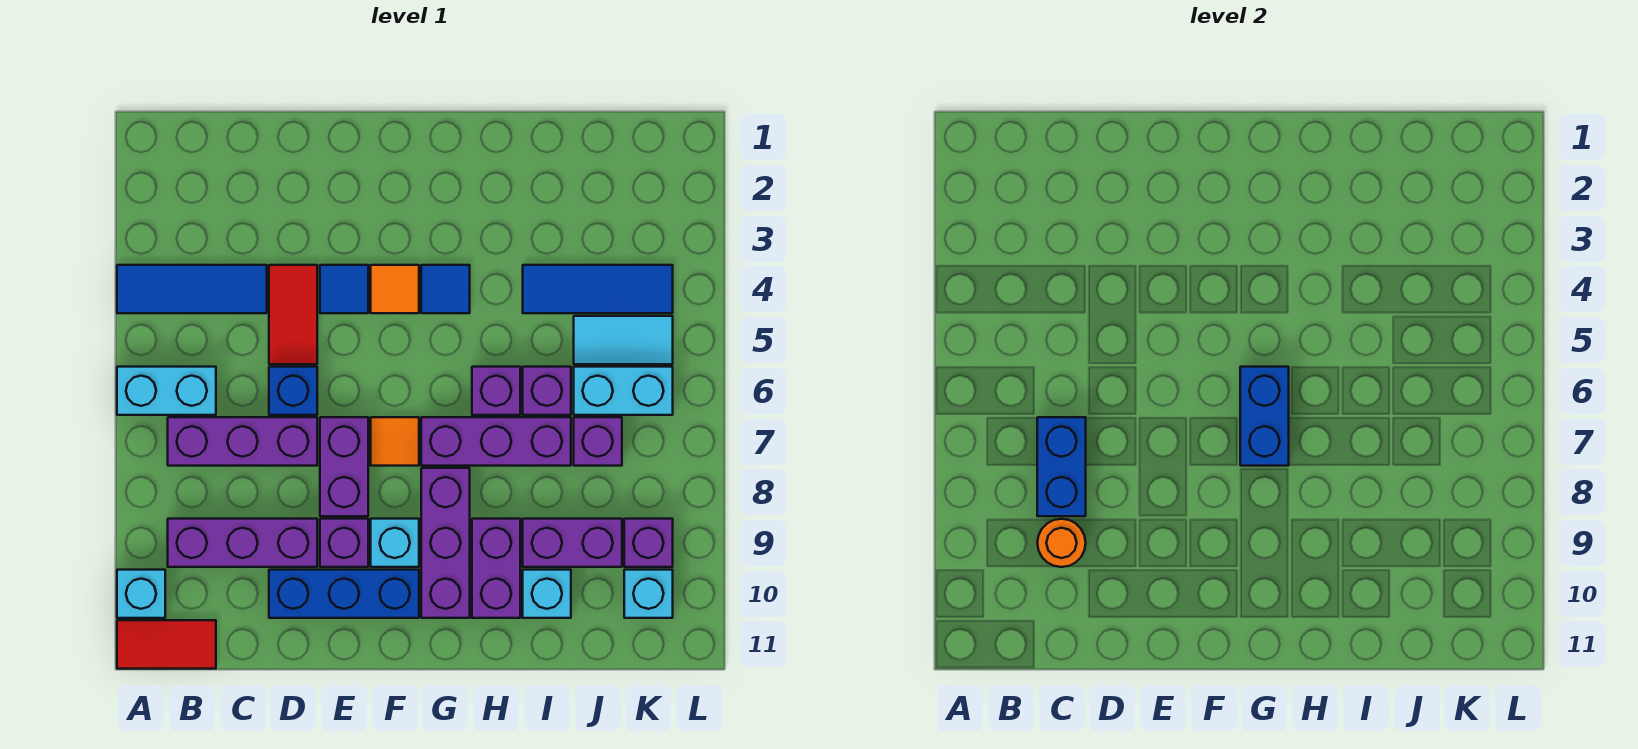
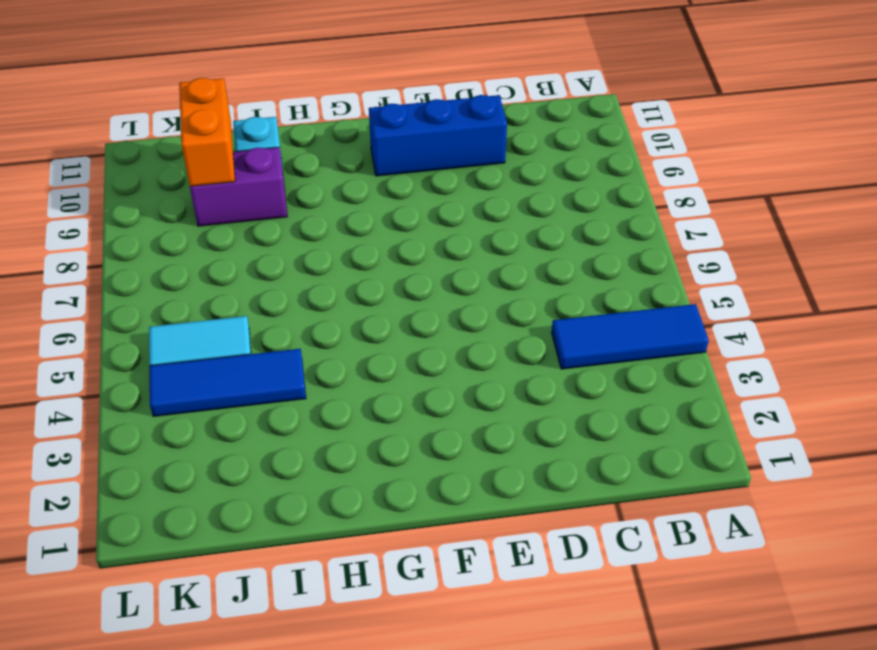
orange 1x2 brick [179,78,235,186] -> none
none -> cyan 1x2 brick [117,367,216,415]
none -> cyan 1x1 brick [117,570,165,618]
none -> red 1x2 tile [117,620,216,669]
none -> purple 1x3 brick [168,417,317,466]

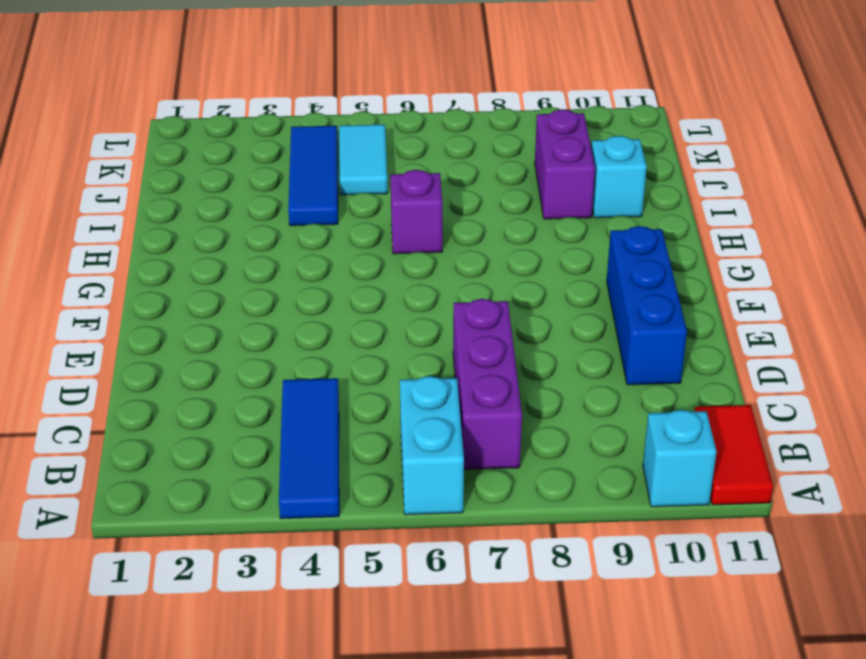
none -> purple 1x3 brick [168,519,317,567]
none -> red 1x2 tile [269,265,317,364]
none -> blue 1x1 brick [269,367,317,415]
none -> blue 1x1 tile [320,265,368,313]

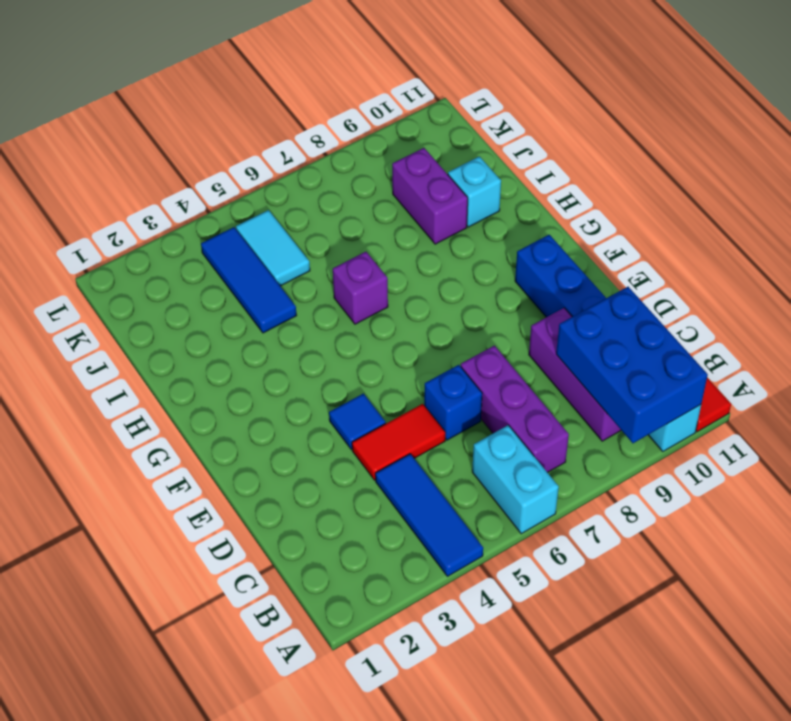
blue 2x3 brick [556,287,708,443] -> orange 1x1 round brick [1037,519,1086,567]
none -> purple 1x2 brick [320,417,368,516]
none -> purple 1x1 brick [320,519,368,567]
none -> orange 1x1 tile [371,265,419,313]
none -> orange 1x1 tile [371,417,419,466]

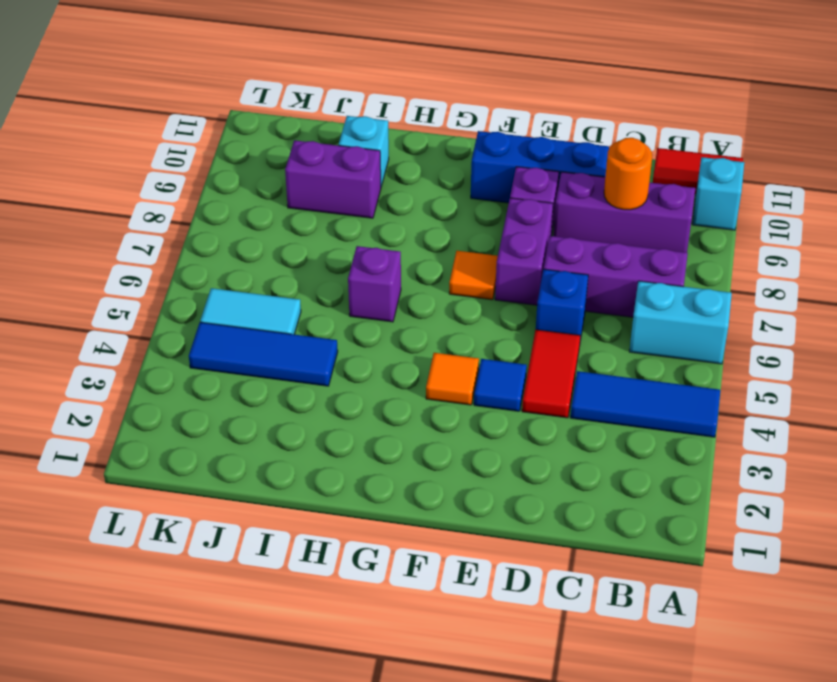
none -> cyan 1x1 brick [371,519,419,567]
none -> blue 1x1 tile [421,265,470,313]
none -> purple 1x3 brick [421,417,571,466]
none -> purple 1x3 brick [421,468,470,618]

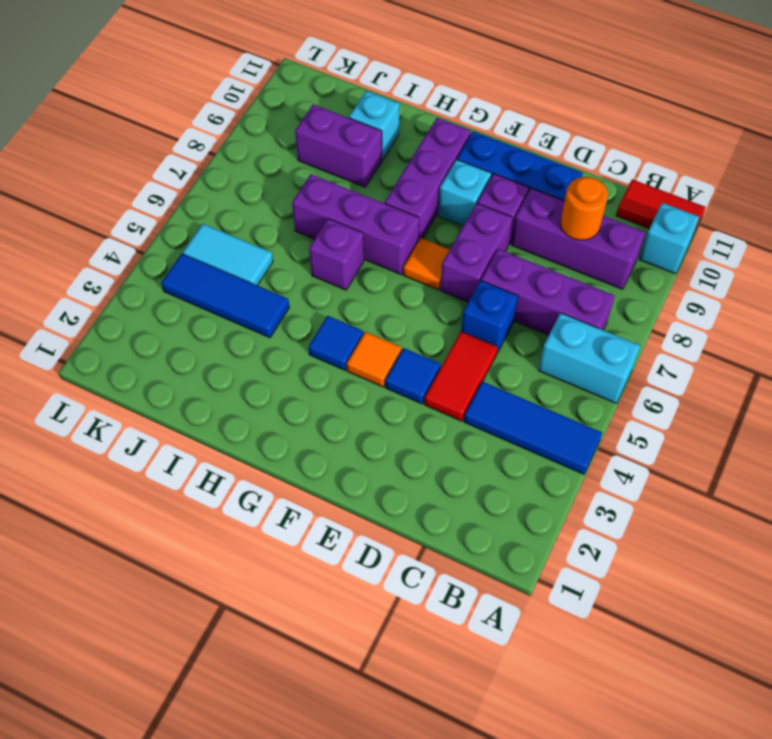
none -> purple 1x2 brick [472,519,520,618]
none -> purple 1x1 brick [523,367,571,415]
none -> cyan 1x2 brick [574,367,673,415]
none -> purple 1x1 brick [574,417,622,466]

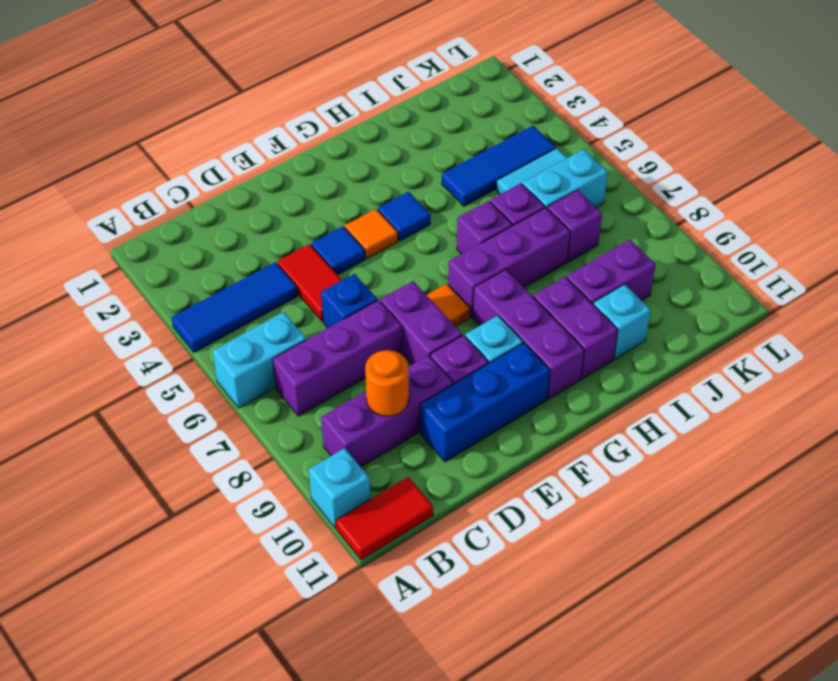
none -> purple 1x1 brick [624,519,673,567]
none -> cyan 1x1 brick [624,570,673,618]
none -> blue 1x2 brick [1037,417,1086,516]
none -> blue 1x2 brick [1240,367,1289,466]

